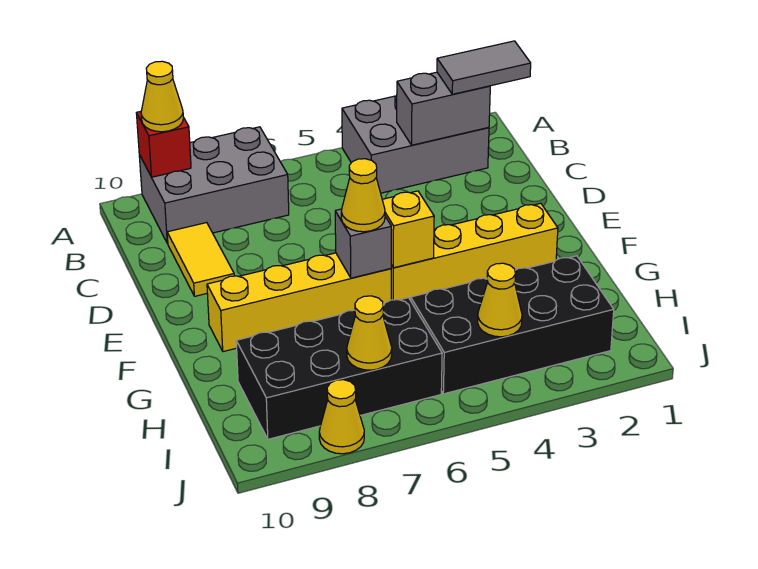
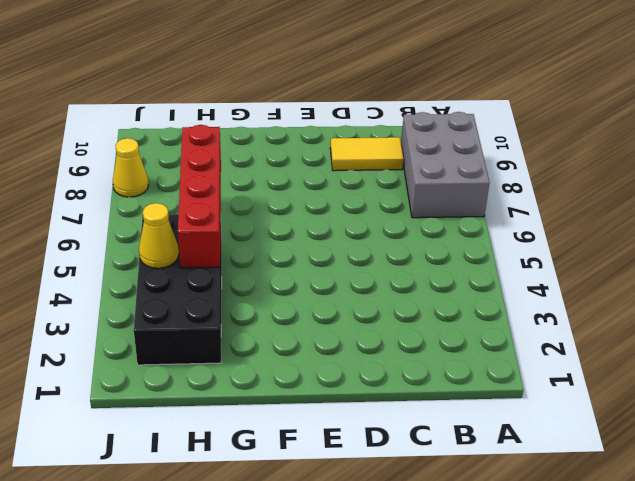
red 1x4 brick [178,125,221,268] -> none
none -> grey 2x3 brick [342,96,489,193]
none -> yellow 1x4 brick [391,203,558,300]
none -> yellow 1x4 brick [207,253,391,352]

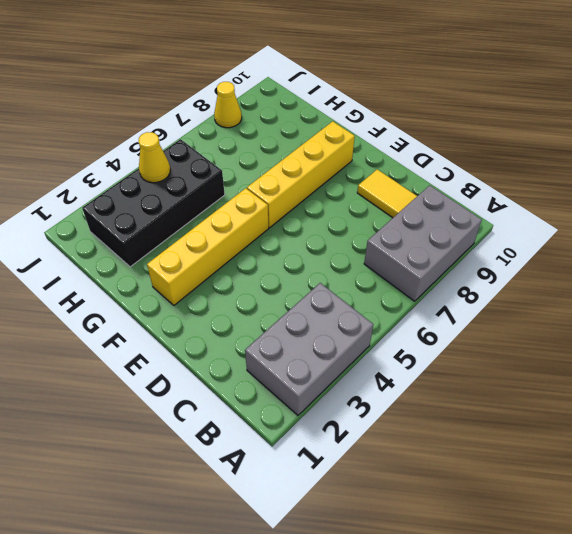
none -> black 2x4 brick [236,298,442,439]
none -> red 1x1 brick [136,111,191,177]
none -> grey 1x2 brick [397,72,490,145]

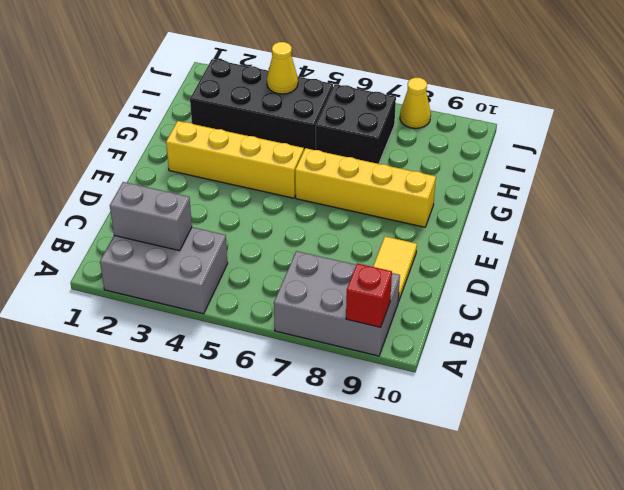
black 2x2 brick [316,84,396,164] -> black 2x4 brick [236,298,442,439]
none -> yellow 1x1 brick [382,191,434,268]
none -> grey 1x1 brick [335,209,391,278]
none -> yellow 1x1 cone [347,296,392,370]

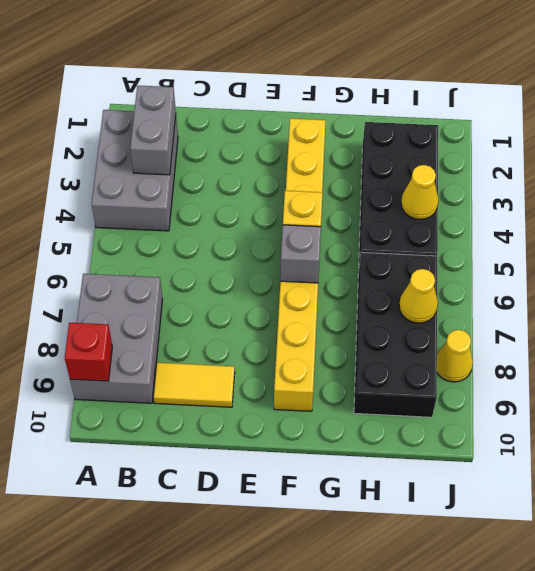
none -> yellow 1x1 cone [141,61,183,132]
none -> grey 1x2 tile [437,41,531,94]
none -> yellow 1x1 cone [341,159,385,232]

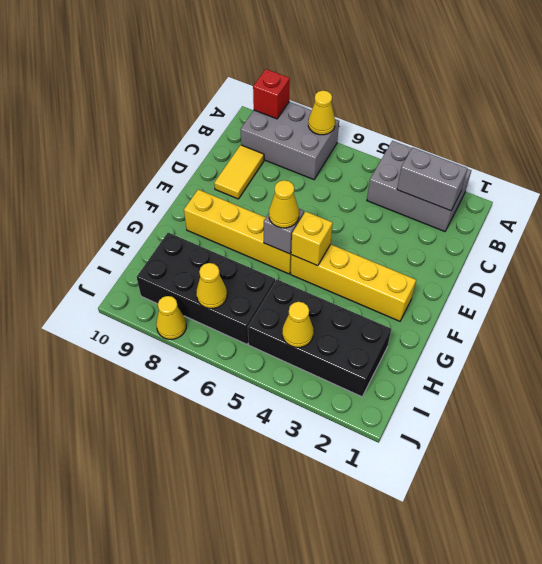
yellow 1x1 cone [308,91,335,135] -> yellow 1x1 cone moved to [141,61,183,132]
none -> grey 1x2 tile [437,41,531,94]

